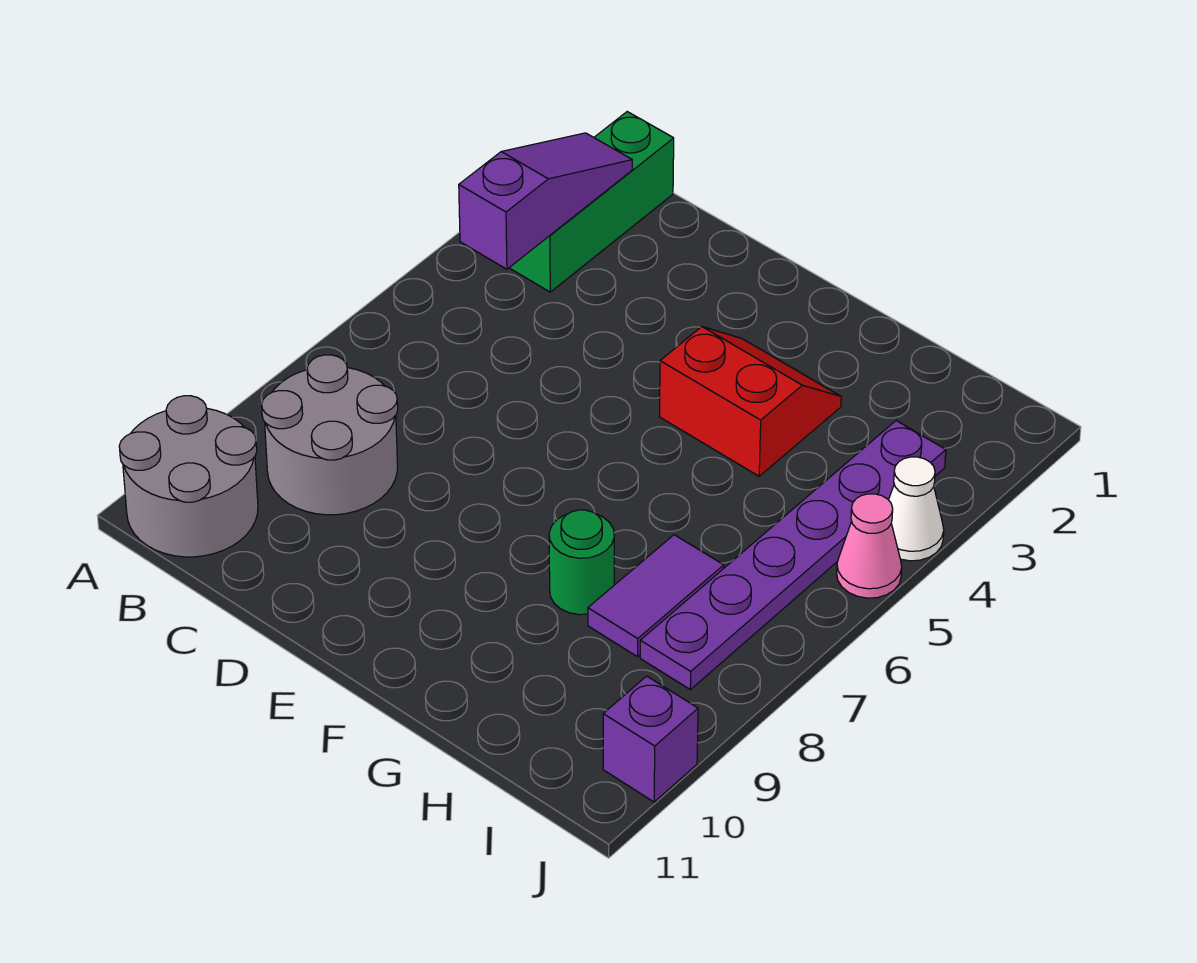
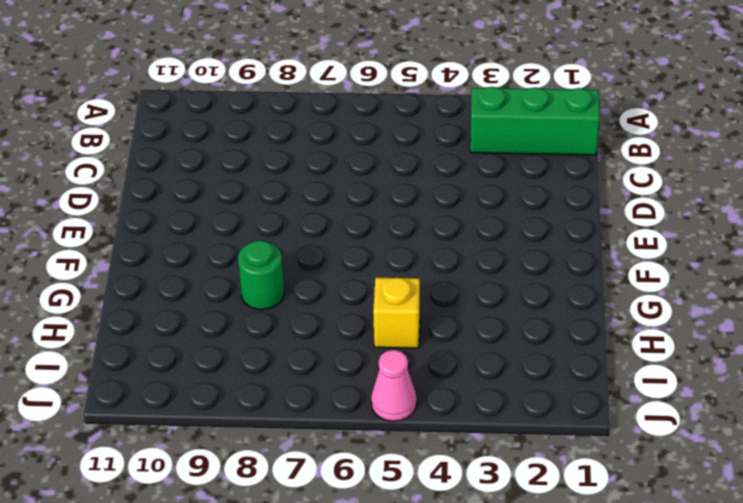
yellow 1x1 brick [373,278,420,348] -> none
none -> grey 2x2 round brick [119,396,258,557]
none -> grey 2x2 round brick [262,355,398,515]

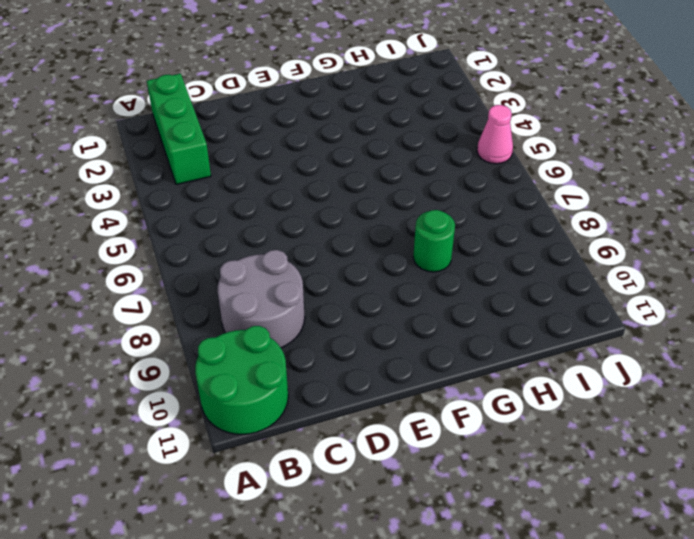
green 2x2 round brick [195,326,288,434] -> grey 2x2 round brick [119,396,258,557]
none -> red 2x2 slope [660,327,841,476]
none -> purple 1x2 tile [588,535,724,657]

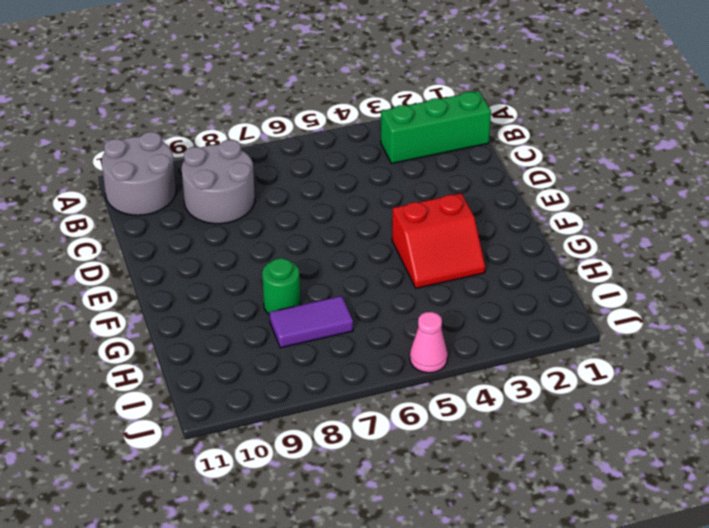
red 2x2 slope [392,193,485,288] -> red 2x2 slope turned to [660,327,841,476]
none -> purple 1x6 plate [640,421,946,689]
none -> white 1x1 cone [888,457,944,561]

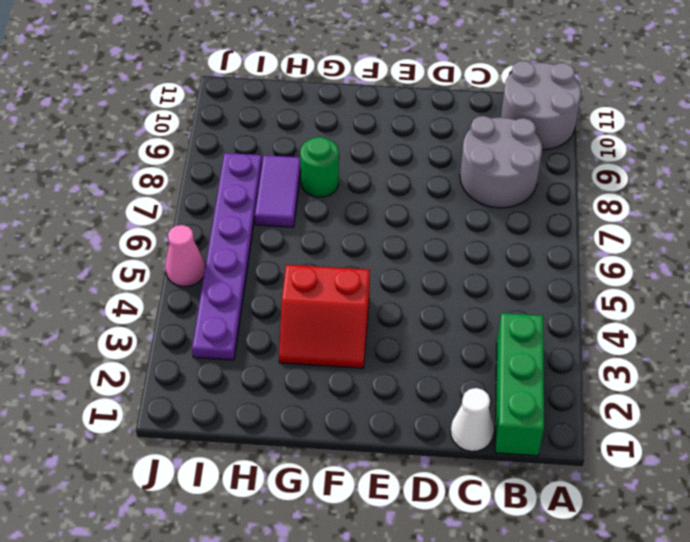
white 1x1 cone [451,388,494,451] -> white 1x1 cone moved to [888,457,944,561]
none -> purple 1x1 brick [603,676,698,802]
none -> purple 1x3 slope [459,133,632,269]

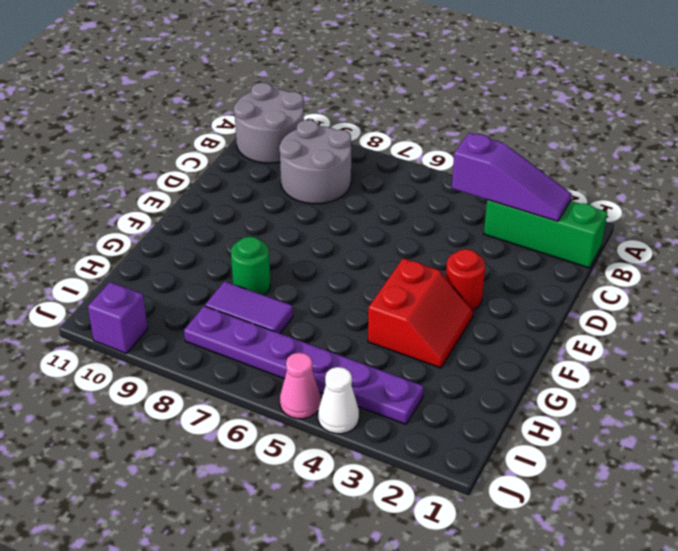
red 1x1 round brick [446,249,485,310] -> none

